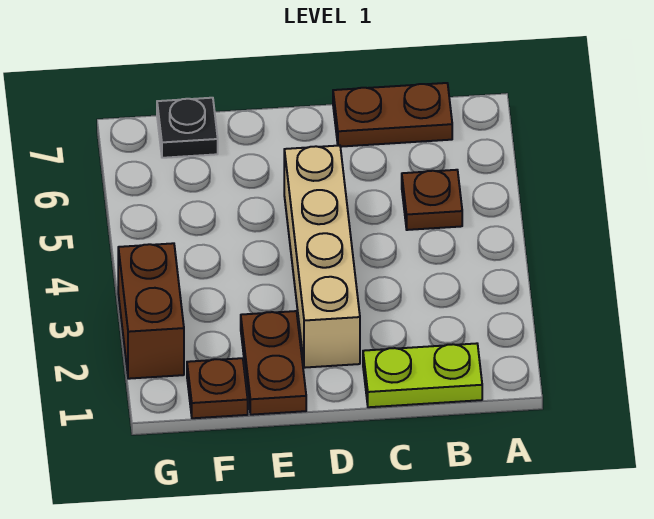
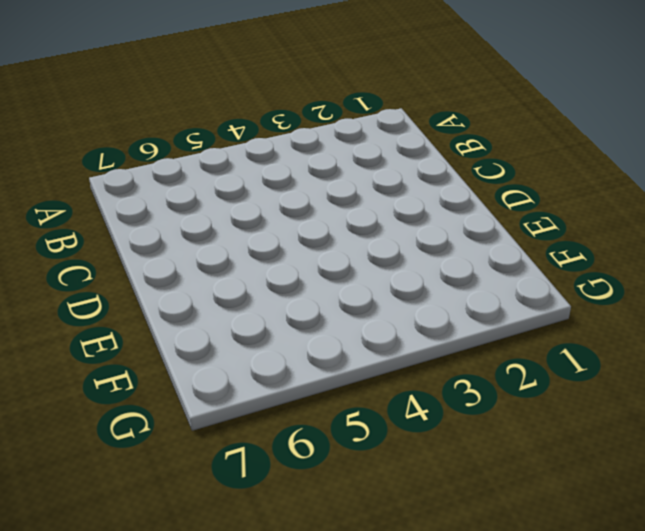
none -> lime 1x2 plate [363,343,482,407]
none -> brown 1x1 plate [402,170,462,230]

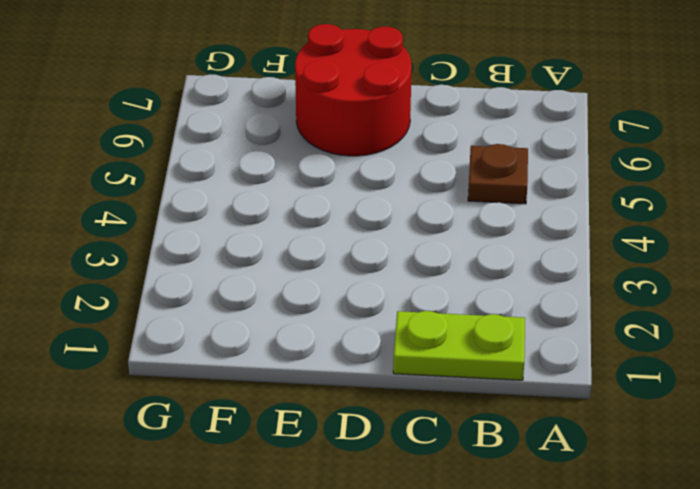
red 2x2 round brick [295,24,412,156] -> none
none -> brown 1x2 plate [333,83,452,147]
none -> tan 1x4 brick [284,145,360,368]

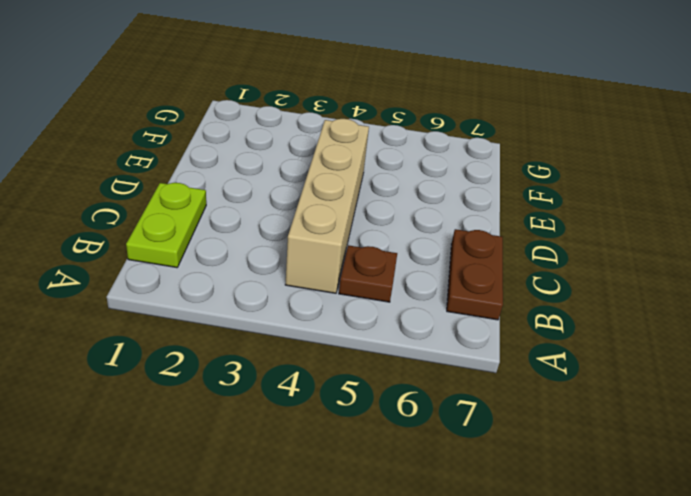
tan 1x4 brick [285,119,369,293] -> tan 1x4 brick turned to [284,145,360,368]
none -> brown 1x2 plate [241,311,306,415]
none -> brown 1x1 plate [187,358,248,418]

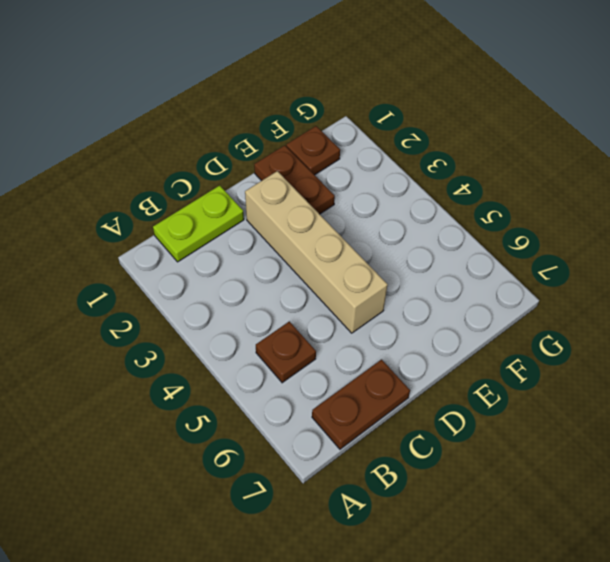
none -> black 1x1 plate [157,98,218,158]
none -> brown 1x2 brick [118,243,184,379]

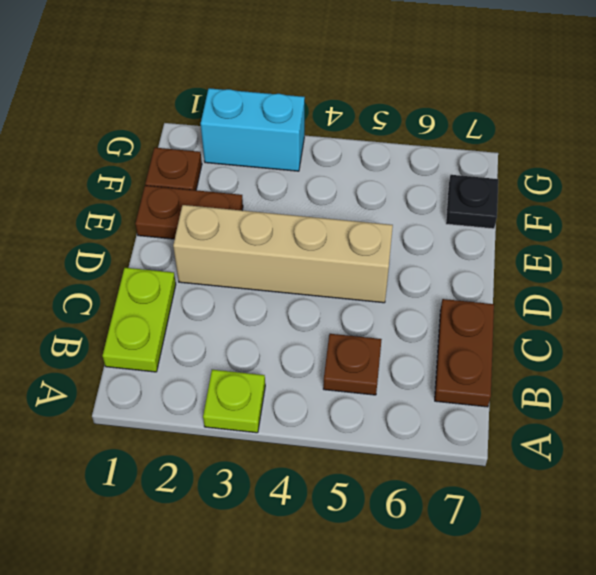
lime 1x1 plate [203,370,265,433] -> none
cyan 1x2 brick [201,88,305,171] -> brown 1x2 brick [118,243,184,379]

